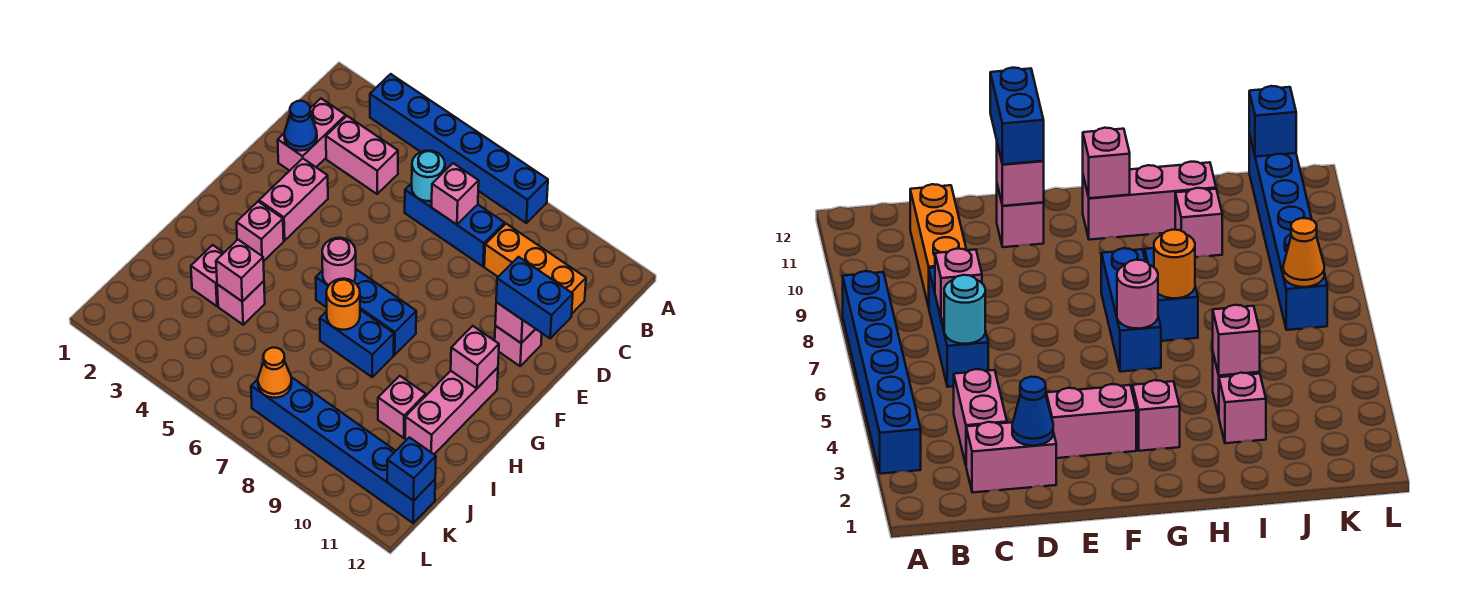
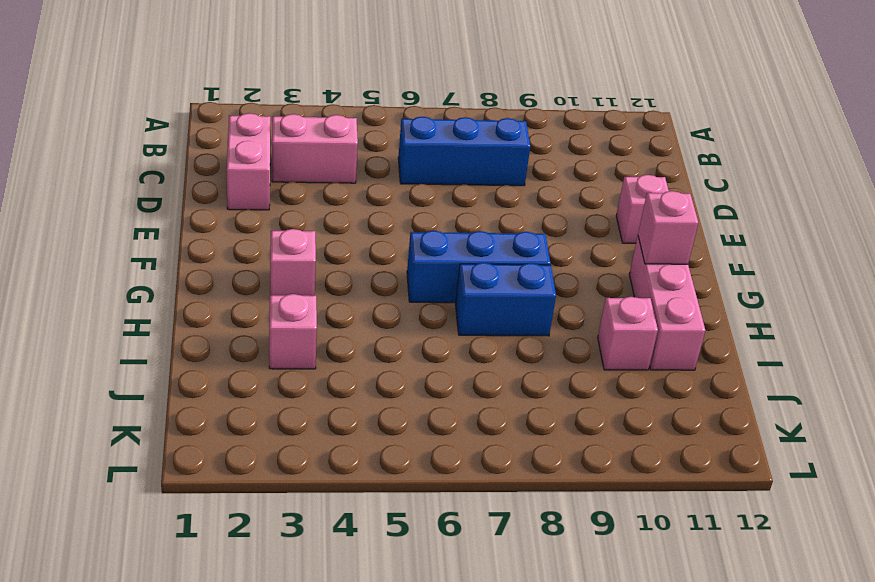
none -> blue 1x6 brick [370,74,548,223]
none -> orange 1x3 brick [484,224,586,313]
none -> pink 1x2 brick [259,158,328,241]

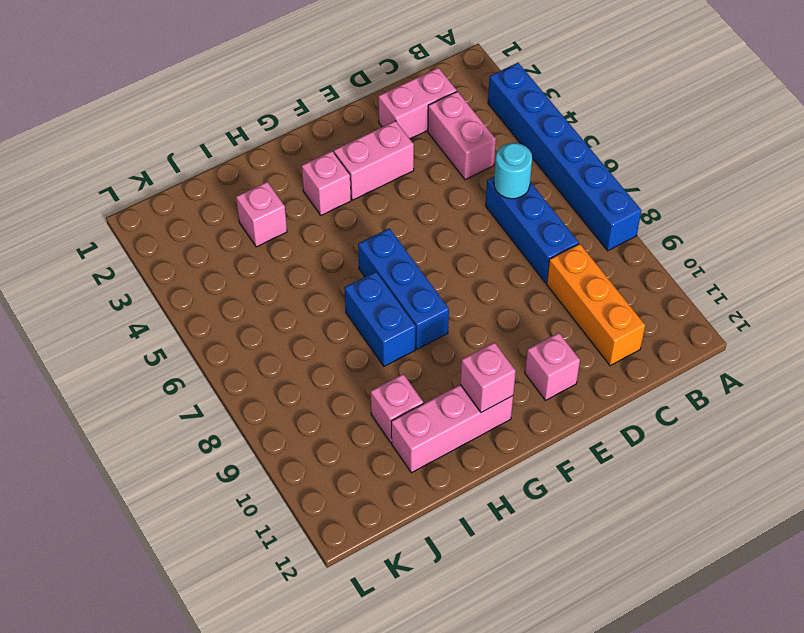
none -> pink 1x1 brick [217,281,265,325]
none -> blue 1x6 brick [251,377,435,523]
none -> pink 1x1 brick [432,163,479,225]

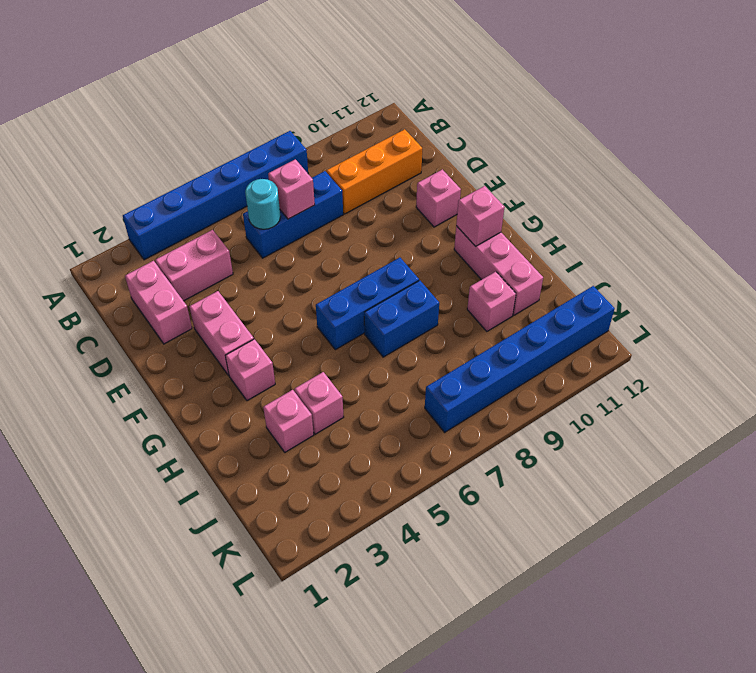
none -> blue 1x1 cone [284,101,317,151]
none -> pink 1x1 brick [495,302,535,343]
none -> pink 1x1 round brick [322,238,356,286]

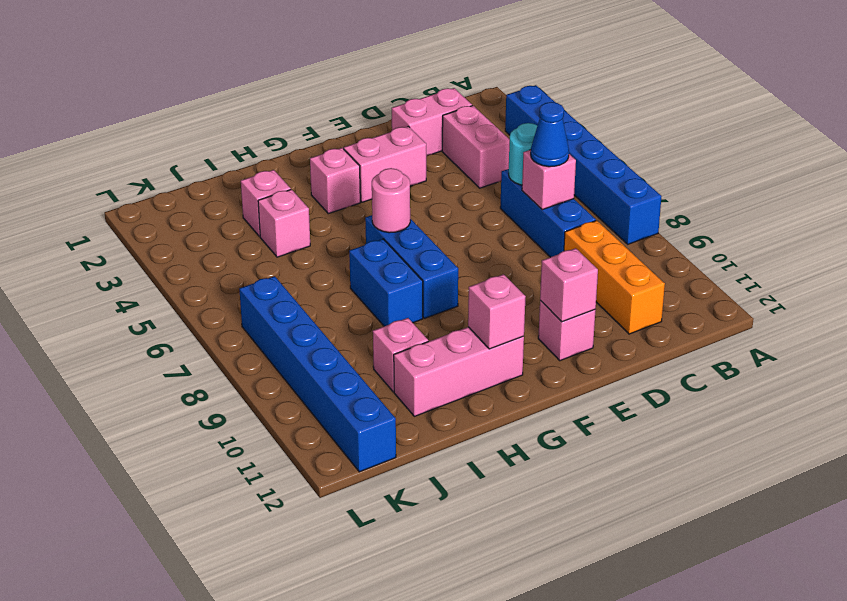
blue 1x1 cone [531,102,569,167] -> blue 1x1 cone moved to [284,101,317,151]
none -> orange 1x1 round brick [326,279,360,330]
none -> pink 1x1 brick [216,240,264,302]
none -> orange 1x1 cone [258,348,292,398]

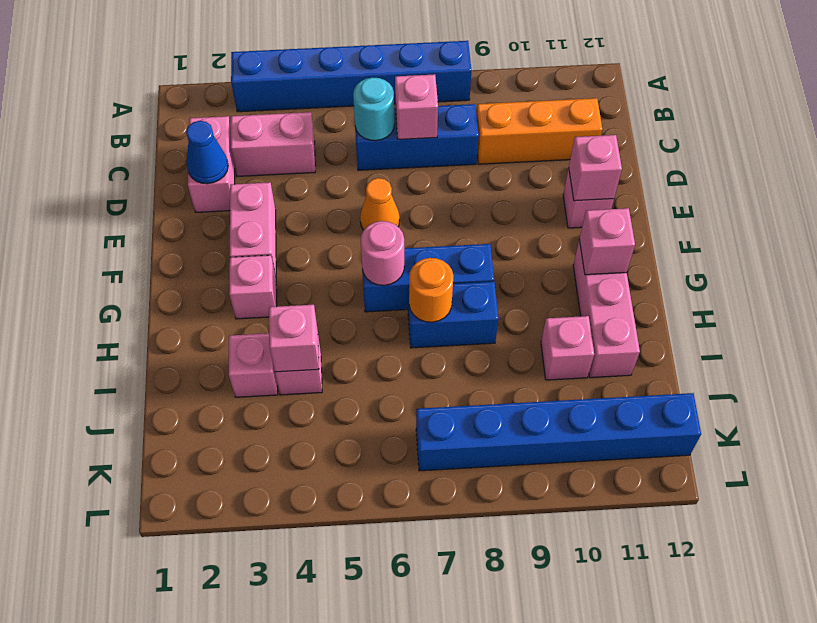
orange 1x1 cone [360,178,400,230] -> orange 1x1 cone moved to [258,348,292,398]
none -> blue 1x1 brick [387,437,436,501]
none -> blue 1x2 brick [496,257,573,338]

